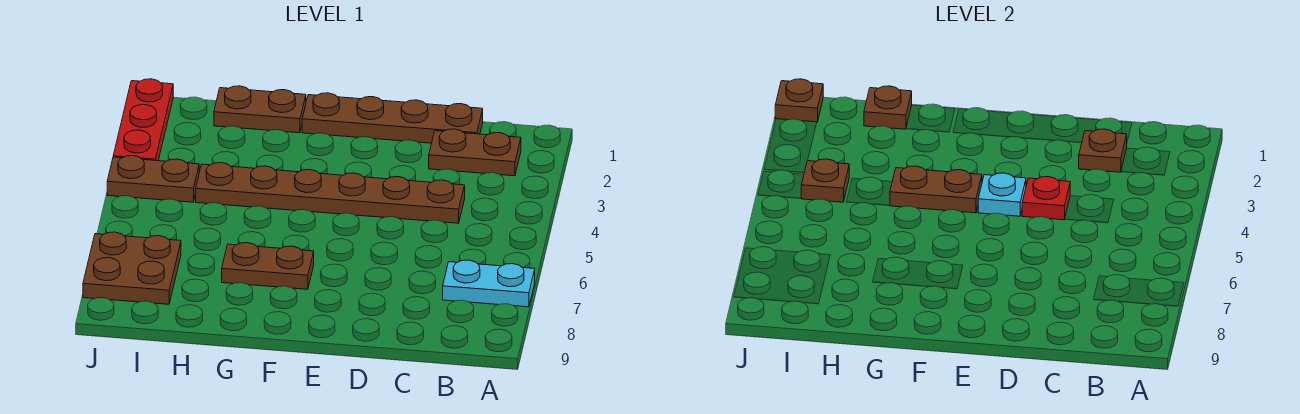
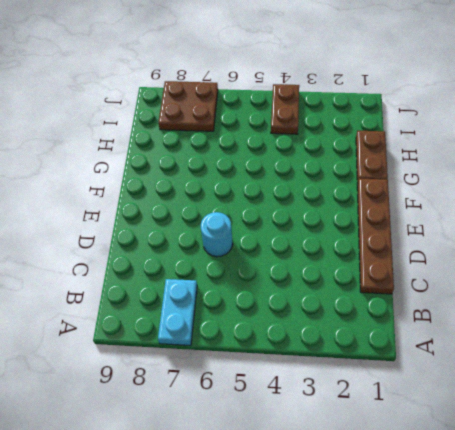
cyan 1x1 round brick [201,212,233,257] -> none
none -> brown 1x2 plate [429,129,521,176]
none -> brown 1x6 plate [196,163,465,223]
none -> brown 1x2 plate [222,243,314,289]

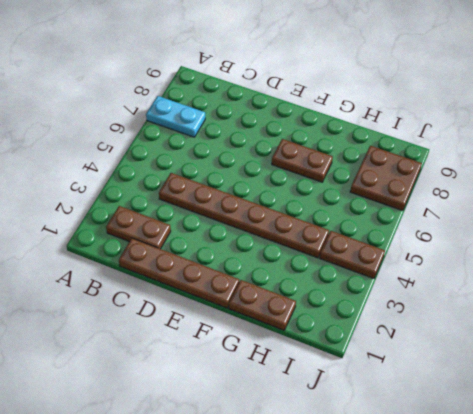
none -> red 1x3 plate [113,79,173,161]
none -> brown 1x1 plate [1079,129,1127,172]
none -> red 1x1 plate [1022,177,1070,220]

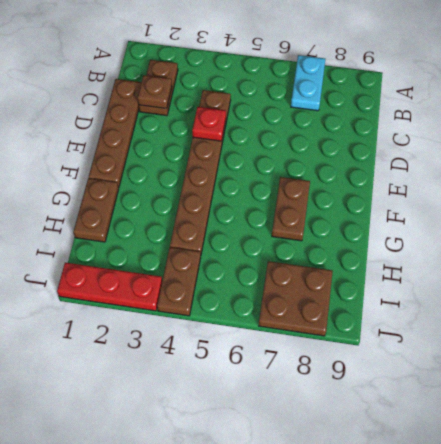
none -> cyan 1x1 plate [978,173,1026,216]
none -> brown 1x2 plate [890,166,982,213]
none -> brown 1x1 plate [864,86,912,129]

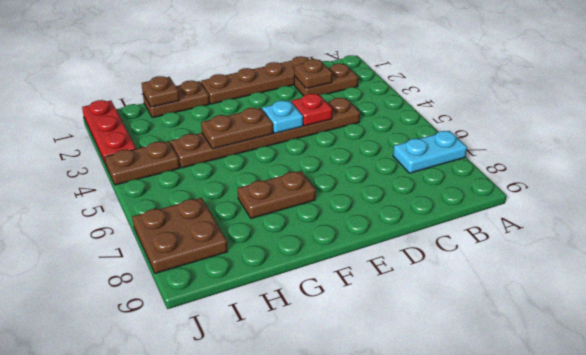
none -> brown 1x1 plate [801,159,849,202]
none -> brown 1x1 plate [775,79,823,122]

